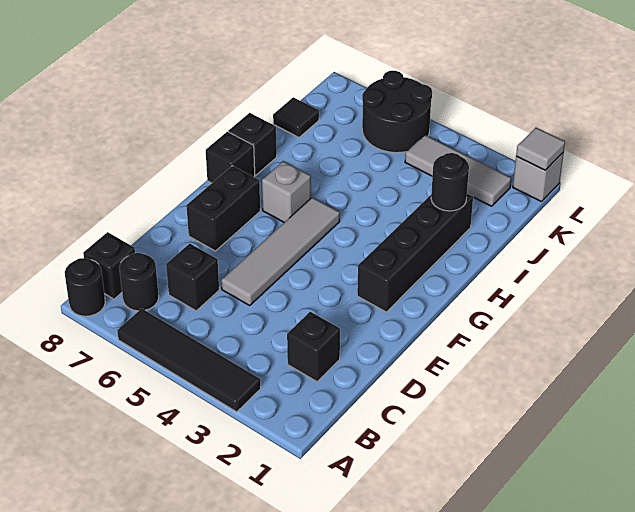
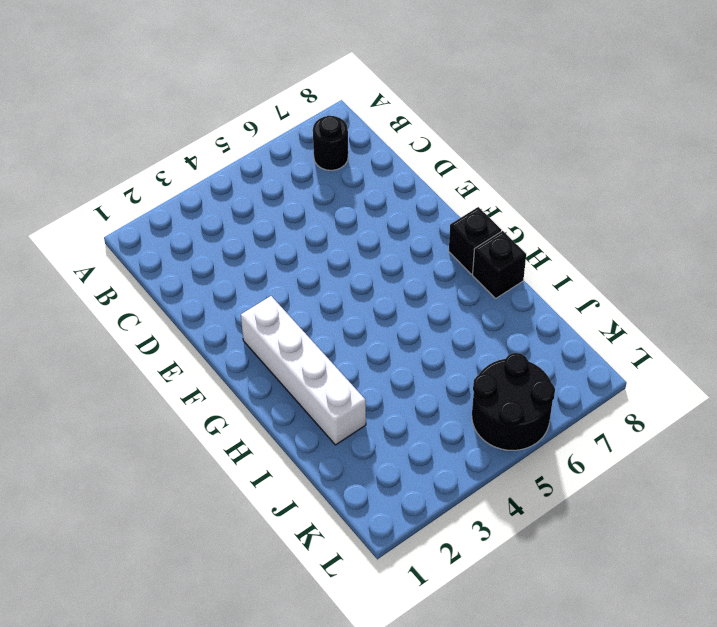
white 1x4 brick [241,296,366,445] -> black 1x4 brick [357,194,473,312]
none -> black 1x4 tile [117,308,261,412]
none -> black 1x1 round brick [65,258,105,316]
none -> black 1x1 brick [83,232,135,299]

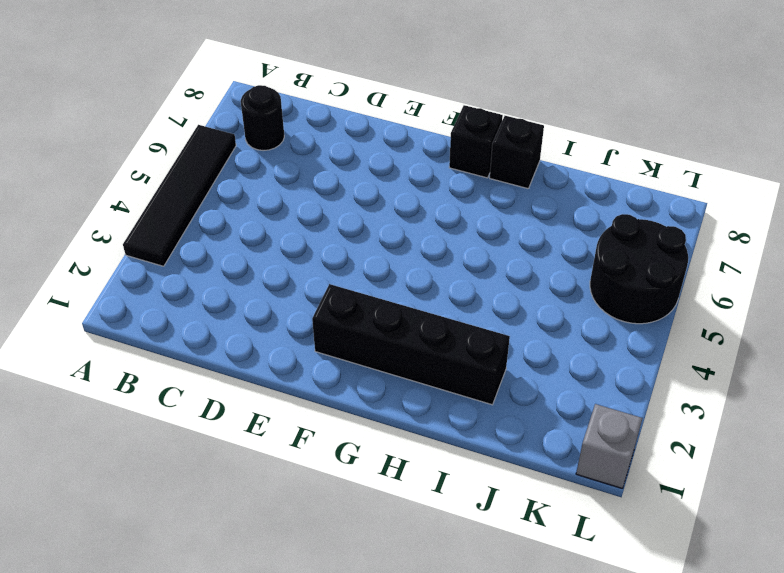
none -> black 1x1 round brick [65,258,105,316]
none -> black 1x1 brick [83,232,135,299]
none -> black 1x1 brick [287,312,340,382]

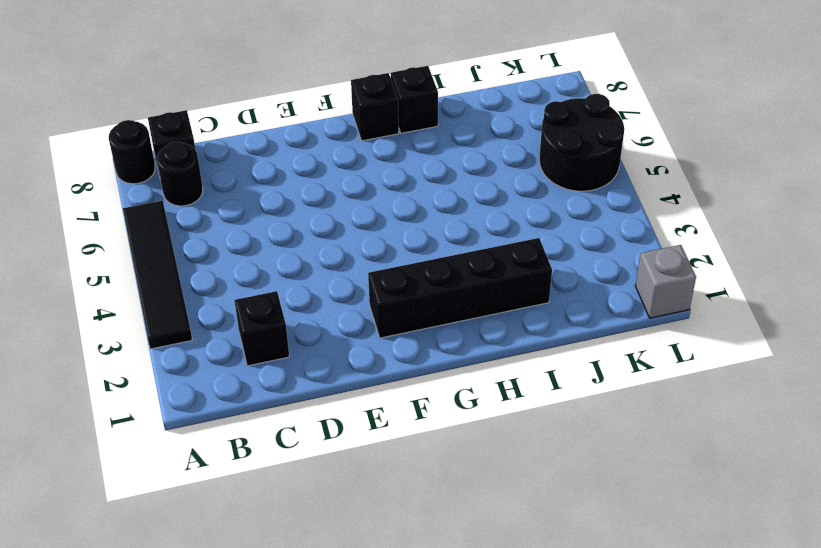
none -> black 1x1 brick [166,243,219,311]
none -> grey 1x4 tile [221,197,340,305]
none -> black 1x2 brick [186,166,260,251]

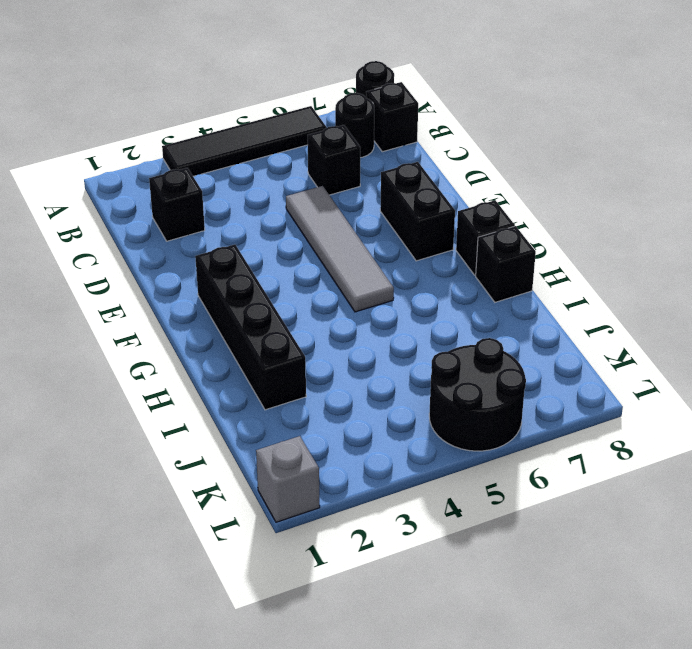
none -> grey 1x1 brick [262,161,311,222]
none -> black 1x1 tile [273,97,319,137]
none -> grey 1x3 tile [405,135,511,206]

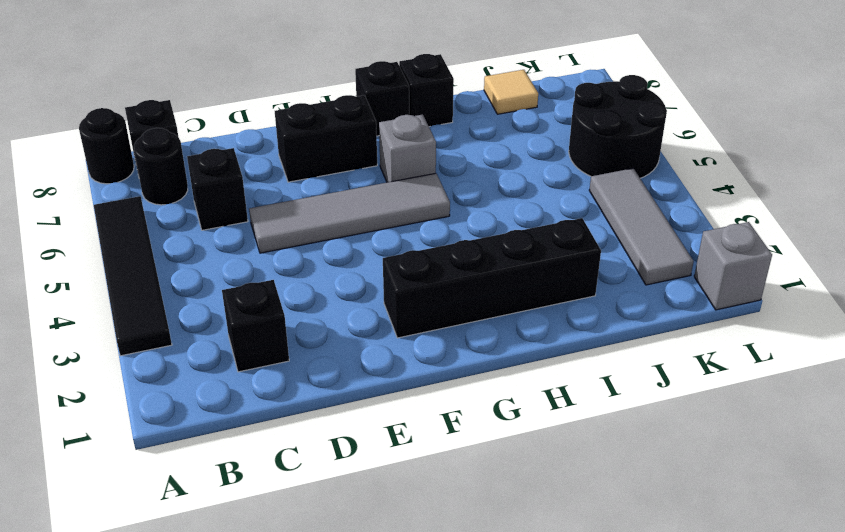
tan 1x1 tile [484,70,538,114] -> black 1x1 tile [273,97,319,137]
none -> black 1x1 round brick [431,153,469,211]
none -> grey 1x1 tile [516,128,565,170]

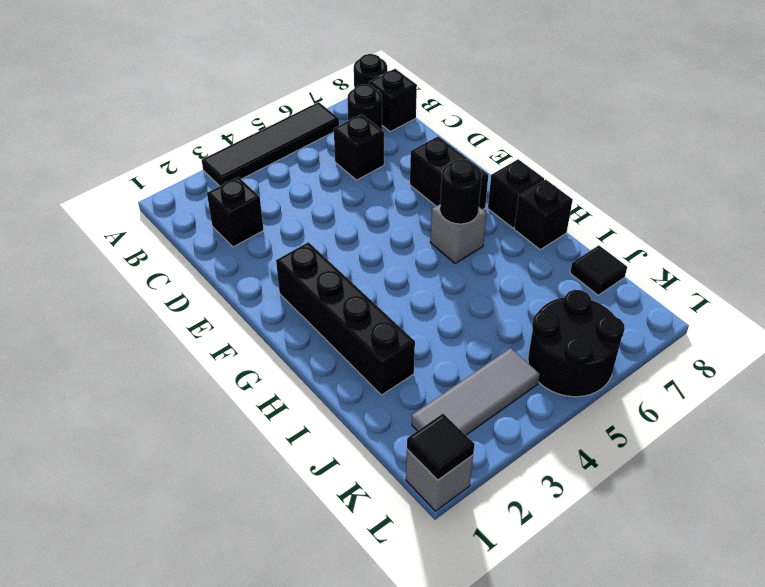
black 1x1 round brick [440,159,482,224] -> black 1x1 round brick moved to [431,153,469,211]
black 1x1 tile [407,414,475,480] -> grey 1x1 tile [516,128,565,170]
none -> grey 1x4 tile [221,197,340,305]

